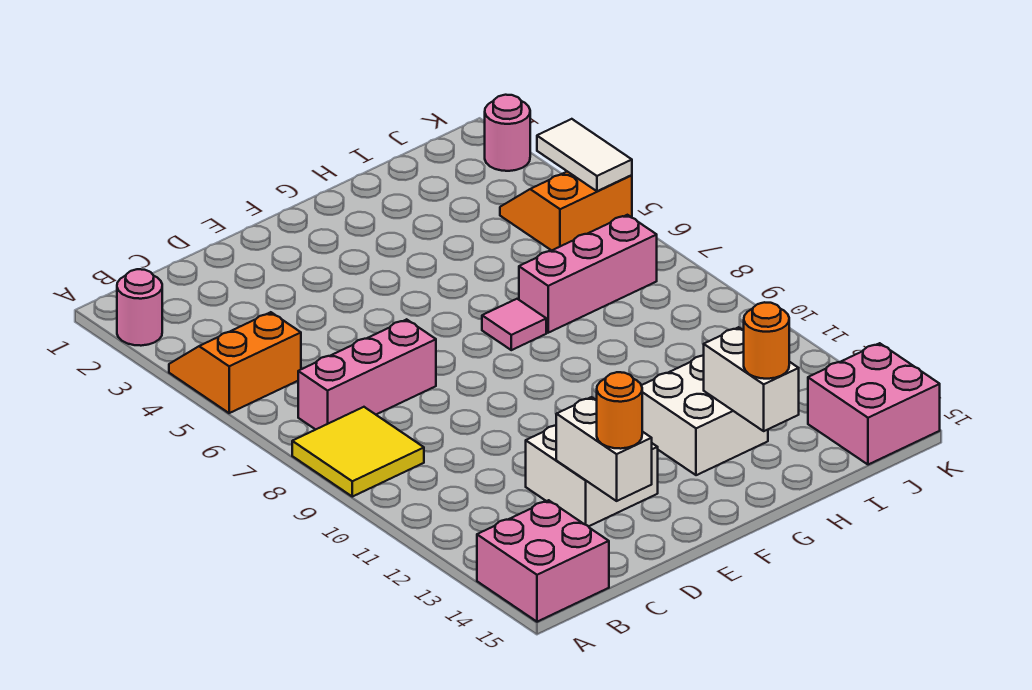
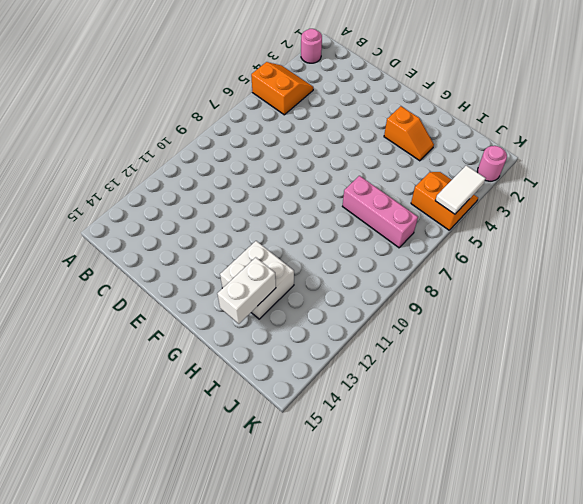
orange 1x2 slope [384,106,434,161] -> none
none -> yellow 2x2 tile [292,407,424,497]
none -> pink 2x2 brick [477,500,609,622]
none -> pink 1x3 brick [298,319,436,430]

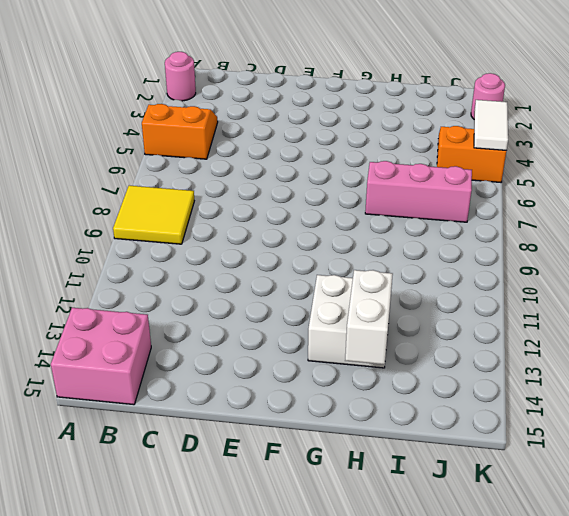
none -> pink 1x3 brick [298,319,436,430]
none -> white 2x2 brick [526,425,658,527]
none -> pink 1x1 tile [482,299,546,350]

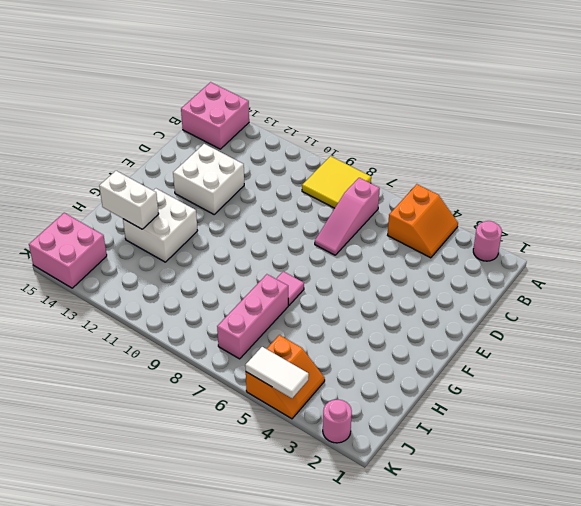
pink 1x3 slope [315,178,380,255] -> pink 1x3 brick [298,319,436,430]
none -> white 1x2 brick [556,397,652,501]
none -> orange 1x1 round brick [597,372,642,449]
none -> orange 1x1 round brick [743,302,789,379]

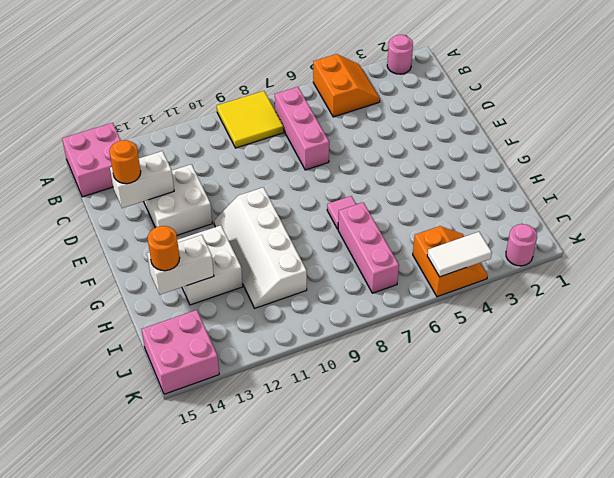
white 2x4 slope [214,187,307,308] -> none

